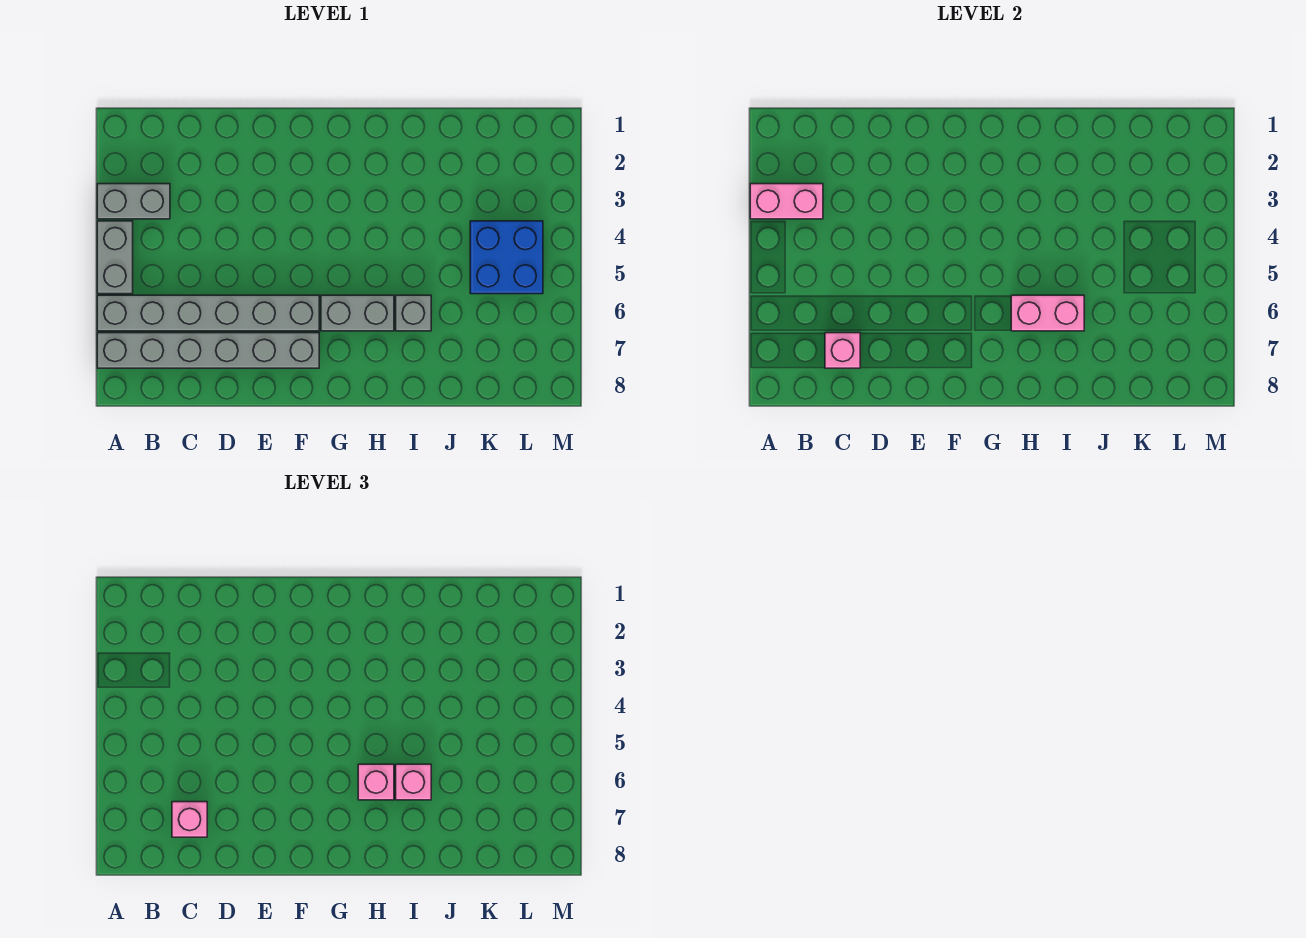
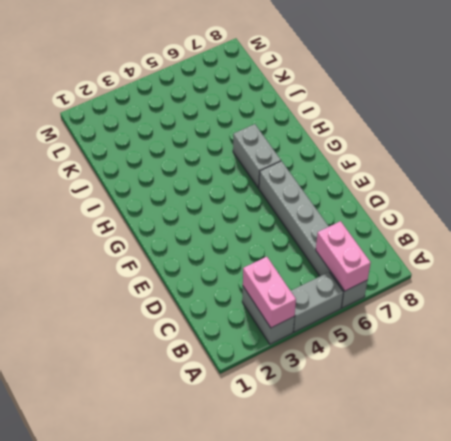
pink 1x2 brick [316,221,371,291] -> pink 1x2 brick moved to [1011,295,1084,331]
none -> grey 1x6 brick [97,333,319,368]
none -> grey 1x1 brick [396,295,431,331]
none -> blue 2x2 brick [470,221,543,294]

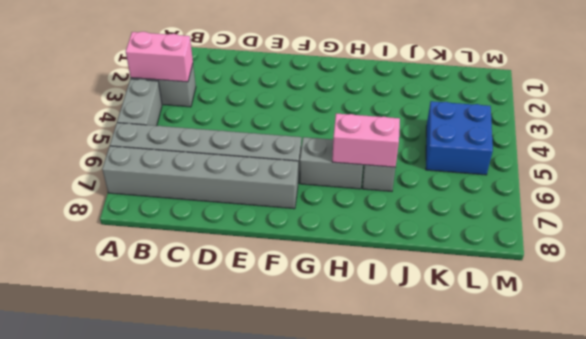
none -> pink 1x1 brick [825,333,860,368]
none -> pink 1x1 brick [172,802,207,837]
none -> pink 1x1 brick [358,764,394,800]

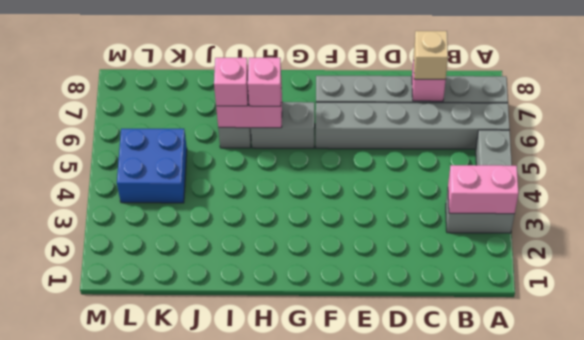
tan 1x1 brick [414,31,448,79] -> pink 1x1 brick [172,802,207,837]

